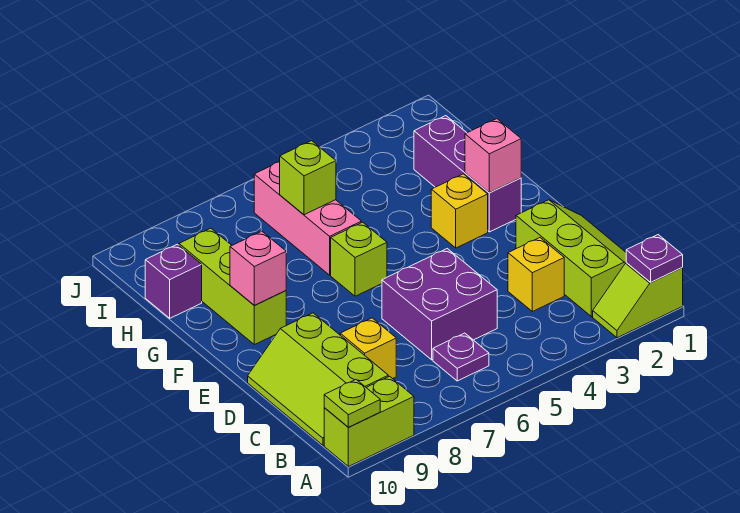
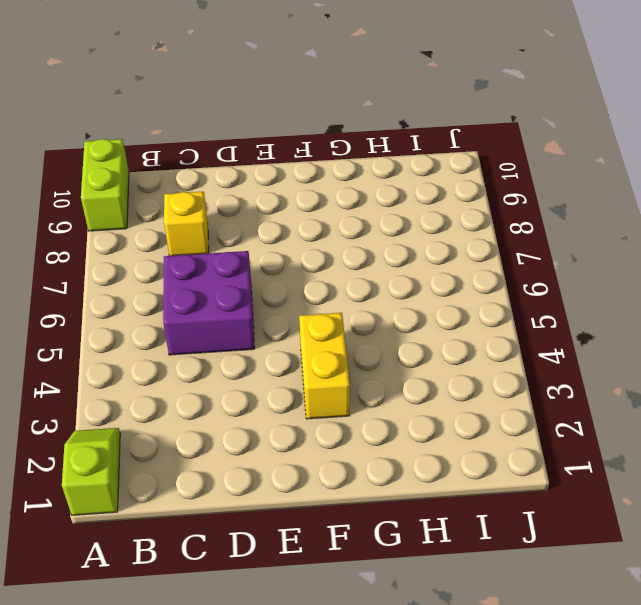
yellow 1x2 brick [299,313,350,419] -> yellow 1x1 brick [431,174,488,248]
none -> lime 2x3 slope [516,200,626,317]
none -> purple 1x1 plate [433,333,489,381]
none -> lime 2x3 slope [248,313,388,445]

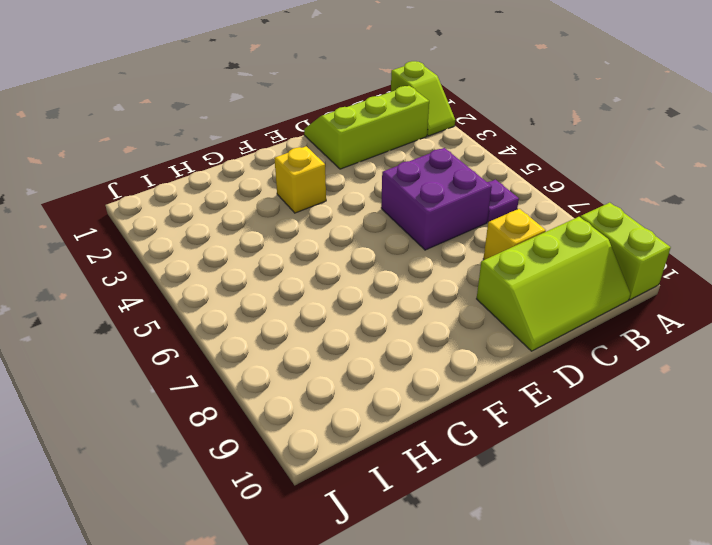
none -> yellow 1x1 brick [508,238,564,311]
none -> purple 1x3 brick [414,116,521,232]
none -> lime 1x1 brick [331,222,387,296]

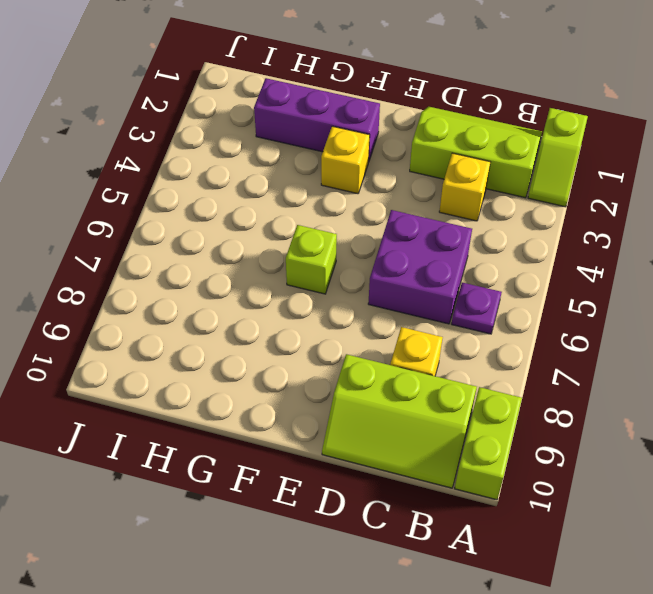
none -> lime 1x3 brick [179,228,286,345]
none -> pink 1x3 brick [254,162,361,275]
none -> purple 1x1 brick [145,244,202,318]

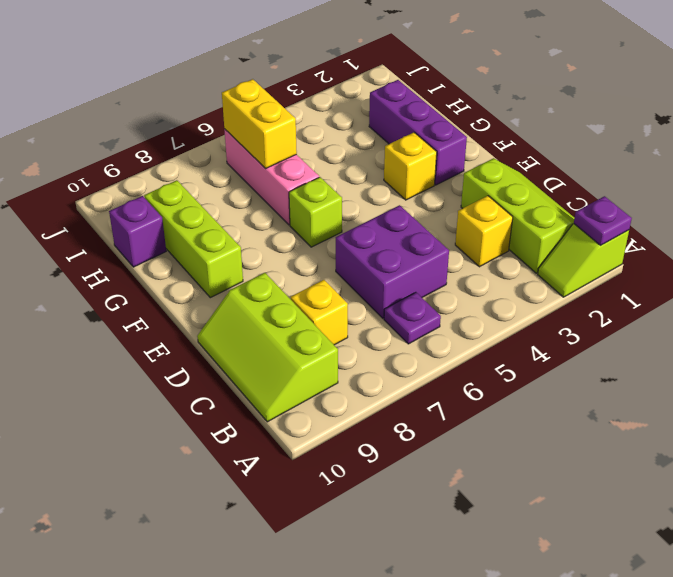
yellow 1x2 brick [222,79,297,169] -> lime 1x1 brick [280,141,336,215]
none -> lime 1x2 brick [324,376,414,467]
none -> lime 1x1 plate [324,380,380,427]
none -> pink 1x1 brick [465,119,521,193]

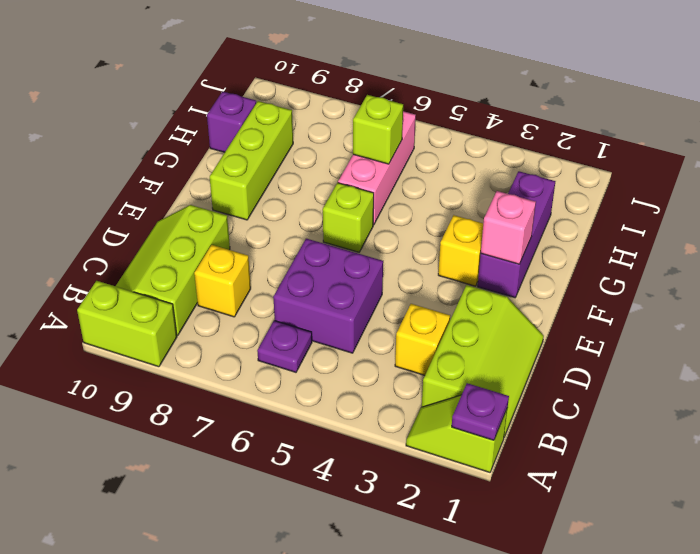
none -> lime 1x1 plate [324,380,380,427]
none -> pink 1x1 brick [230,231,286,305]

